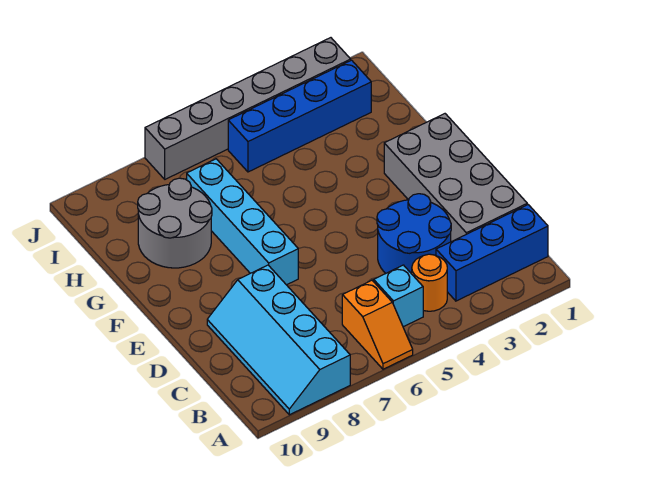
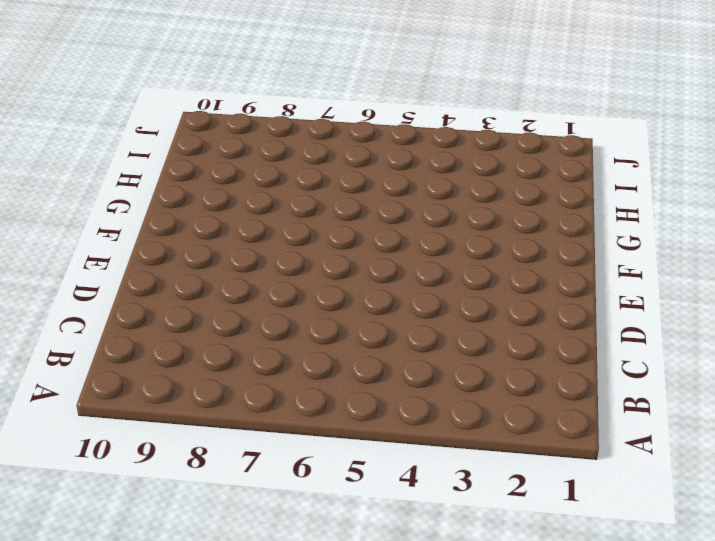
none -> orange 1x2 slope [342,280,413,369]
none -> cyan 2x4 slope [207,265,350,415]

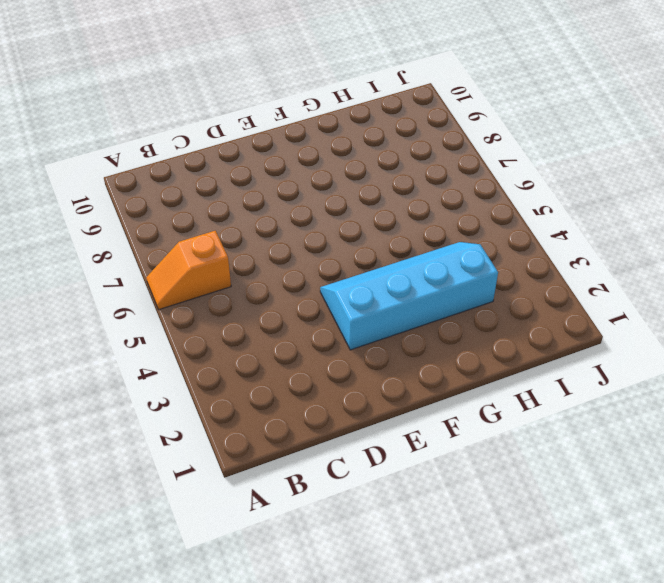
cyan 2x4 slope [320,242,498,350] -> cyan 2x4 slope moved to [207,265,350,415]
none -> blue 1x3 brick [436,205,548,301]
none -> orange 1x1 round brick [412,254,447,311]

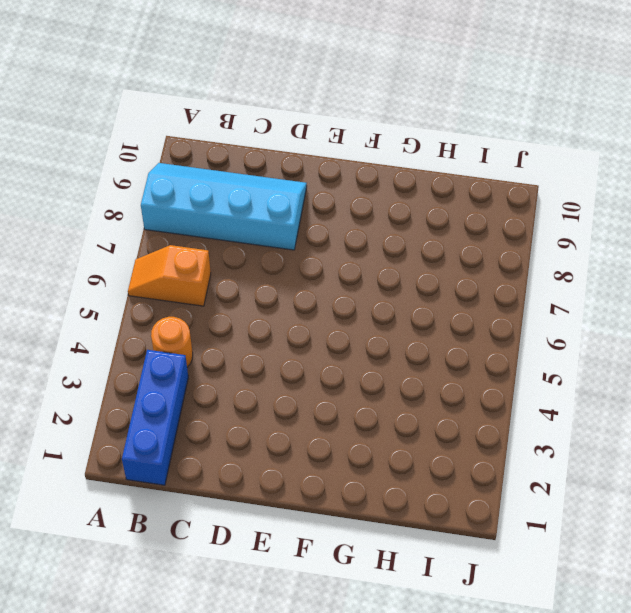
none -> cyan 1x1 brick [374,265,423,327]
none -> grey 2x4 brick [384,114,527,242]

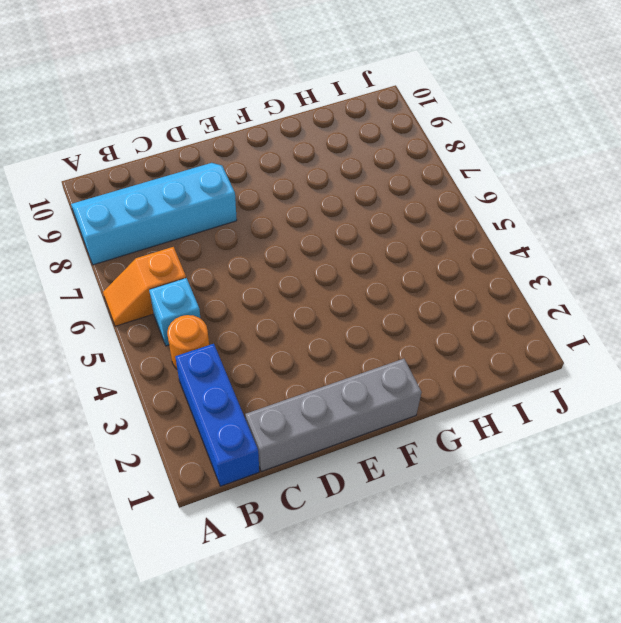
grey 1x4 brick [246,359,422,471] -> grey 2x4 brick [384,114,527,242]
none -> blue 2x2 round brick [377,194,451,274]
none -> cyan 1x4 brick [187,159,298,285]

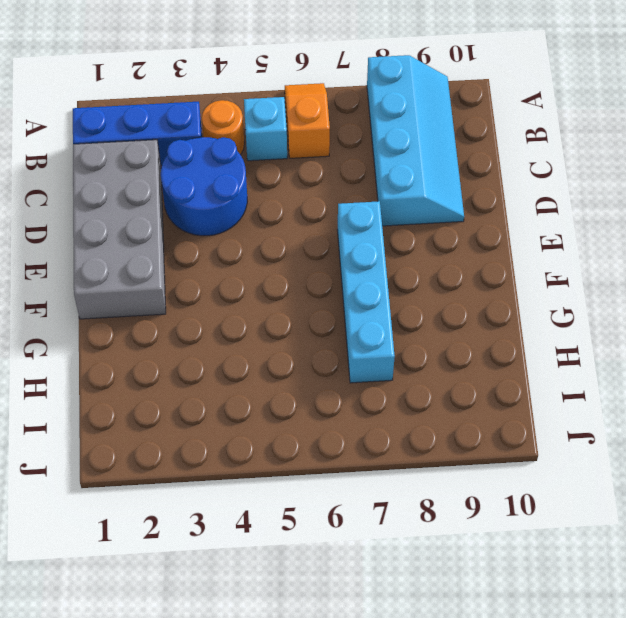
none -> grey 2x2 round brick [138,178,212,268]
none -> blue 1x4 brick [228,60,371,172]

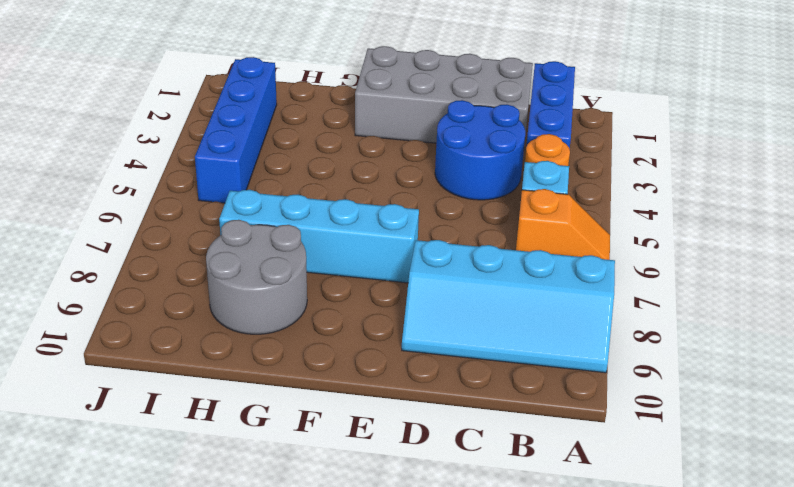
none -> grey 1x6 brick [145,38,351,179]

